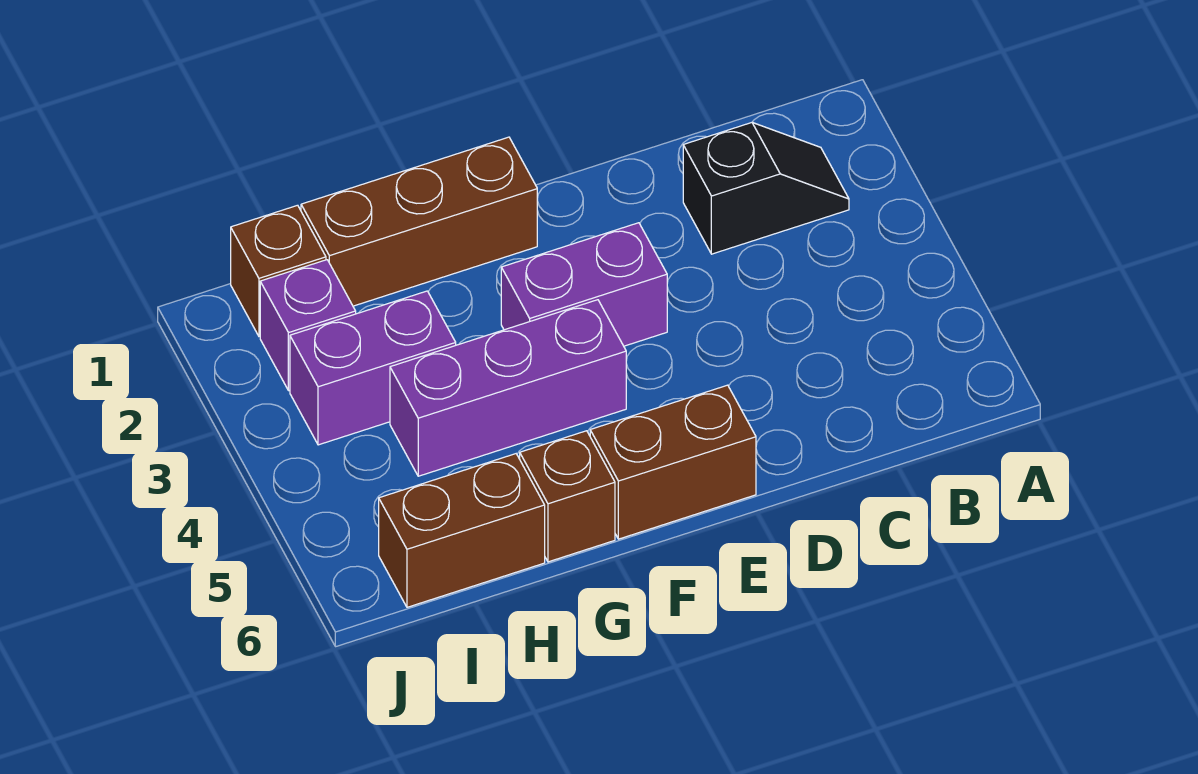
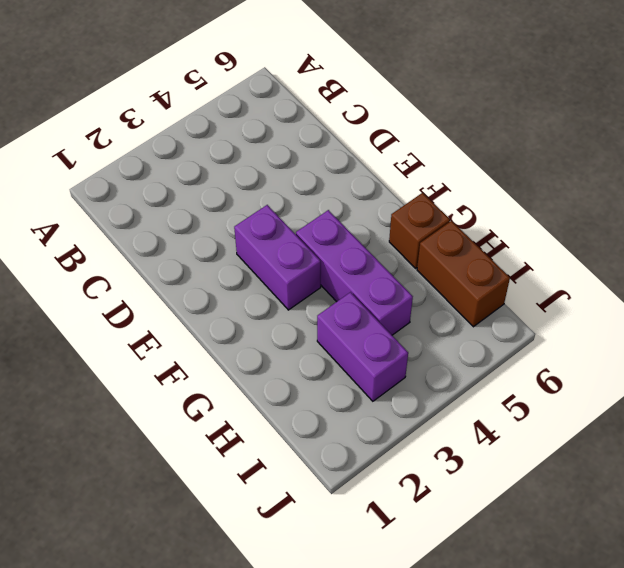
none -> black 1x2 slope [683,123,849,254]
none -> brown 1x2 brick [590,385,756,539]

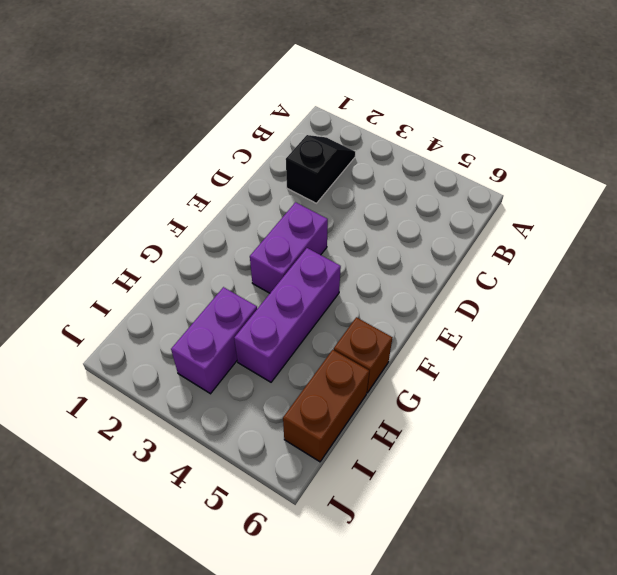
none -> brown 1x2 brick [590,385,756,539]
none -> brown 1x3 brick [301,137,537,306]

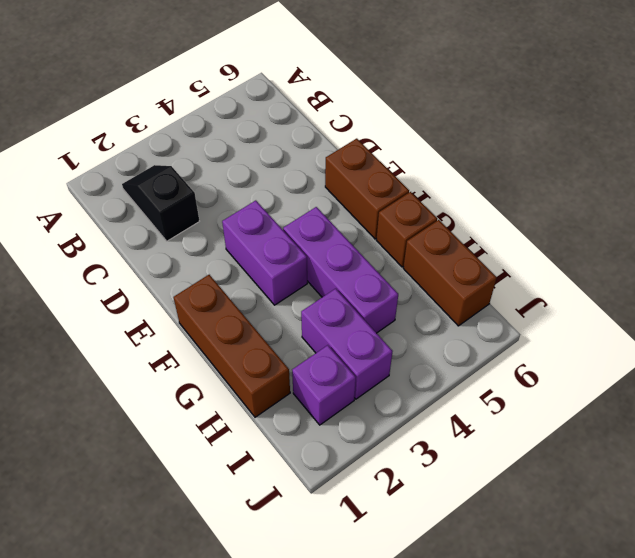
none -> brown 1x1 brick [231,205,326,336]

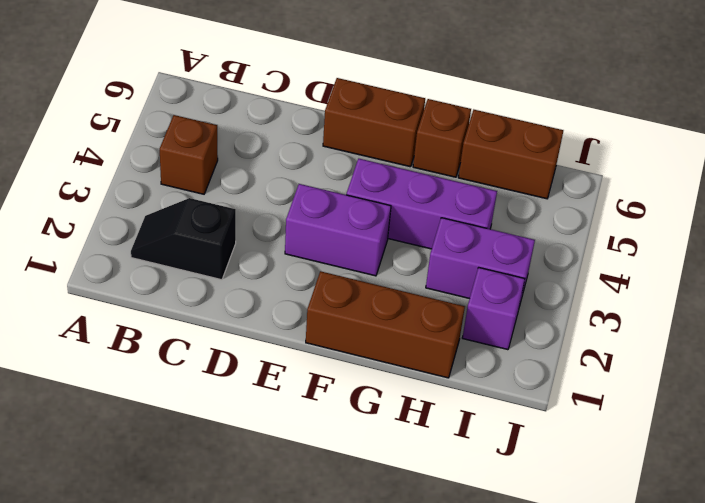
brown 1x1 brick [160,115,218,194] -> brown 1x1 brick moved to [231,205,326,336]

